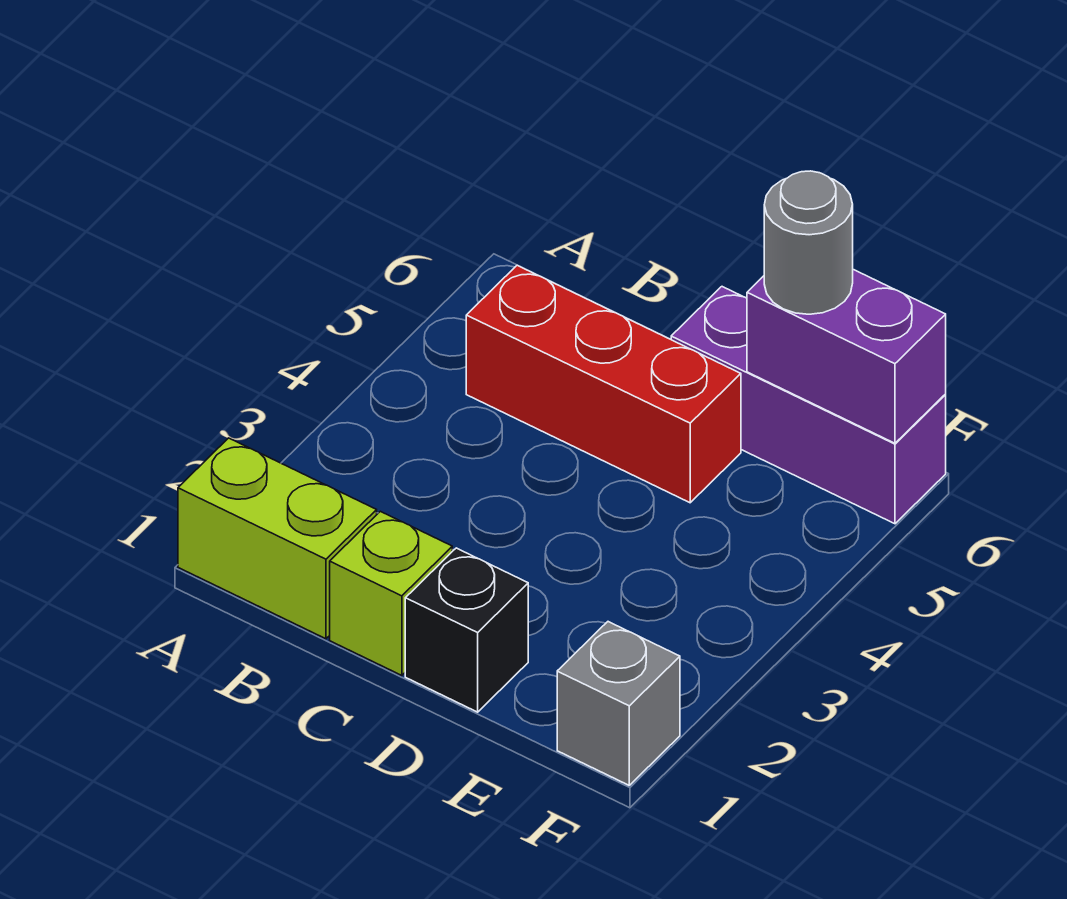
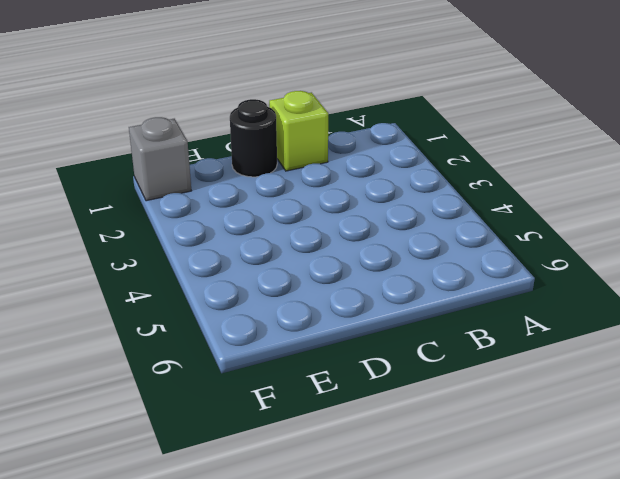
black 1x1 round brick [230,99,277,177] -> black 1x1 brick [405,548,528,712]
none -> lime 1x2 brick [178,438,377,639]
none -> red 1x3 brick [466,265,741,503]

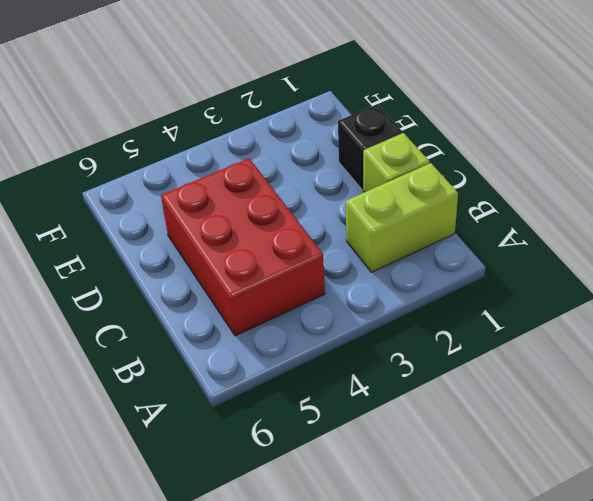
lime 1x2 brick [346,163,458,272] -> lime 1x2 brick turned to [178,438,377,639]
red 2x3 brick [161,158,325,336] -> red 1x3 brick [466,265,741,503]
none -> purple 1x3 brick [671,287,946,524]
none -> grey 1x1 brick [557,622,680,785]

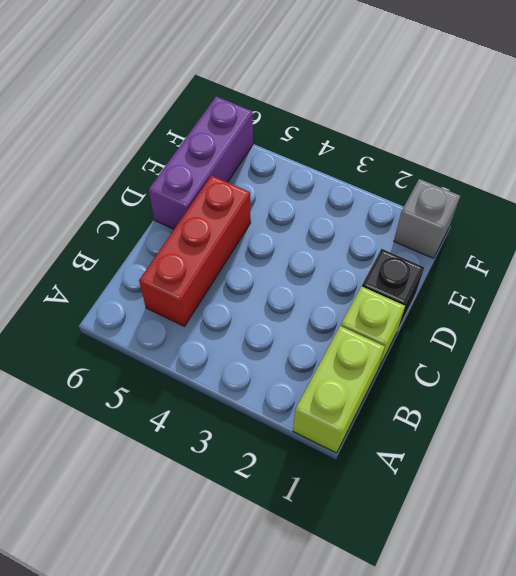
none -> purple 1x2 brick [747,270,946,443]
none -> grey 1x1 round brick [764,171,853,314]

